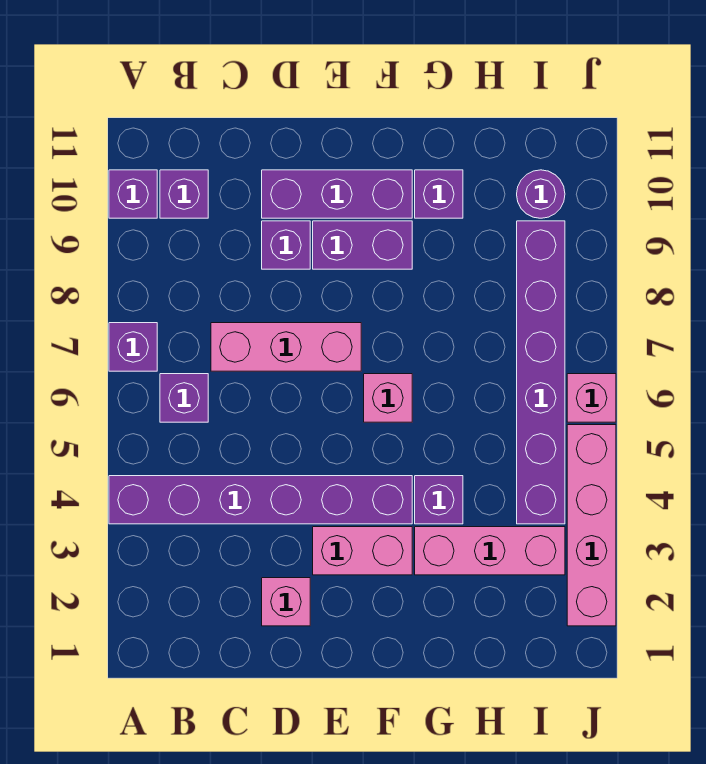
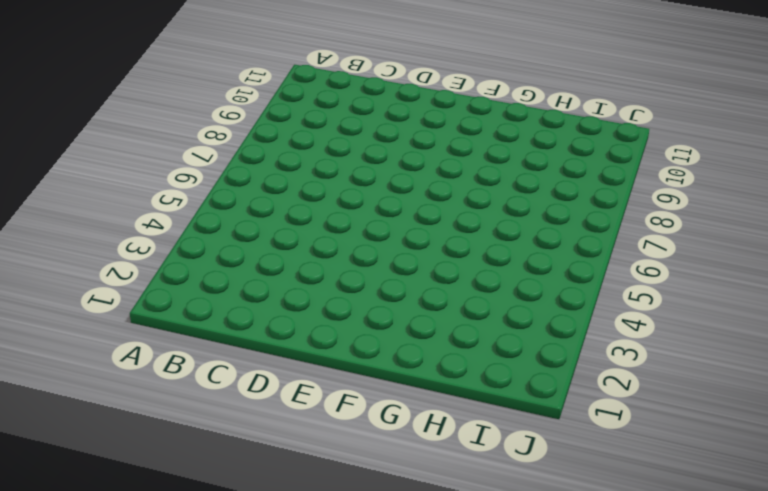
none -> purple 1x6 brick [109,476,412,524]
none -> purple 1x1 brick [109,323,157,371]
none -> purple 1x1 brick [109,170,157,218]

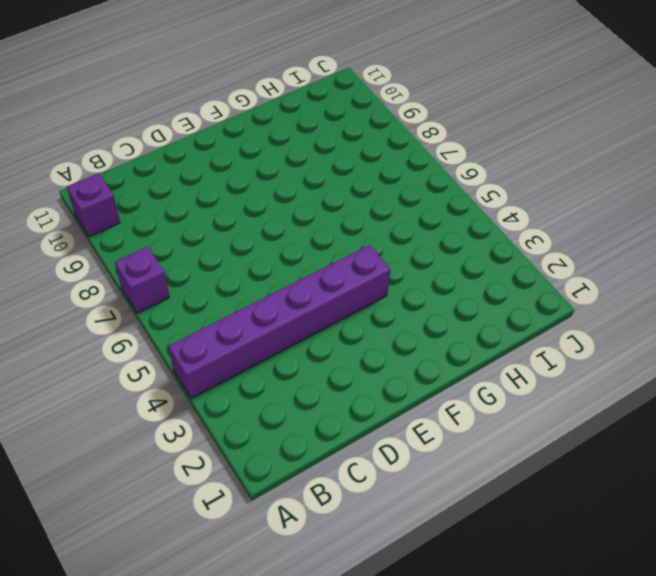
none -> purple 1x1 brick [160,374,208,422]
none -> purple 1x1 brick [160,170,208,218]
none -> pink 1x3 brick [211,323,361,371]

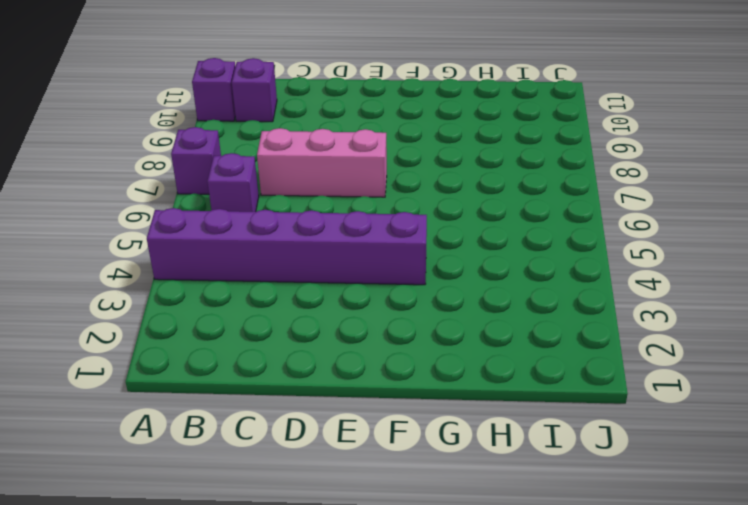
none -> pink 1x1 brick [262,578,310,626]
none -> purple 1x1 brick [262,221,310,269]
none -> purple 1x3 brick [262,170,412,218]

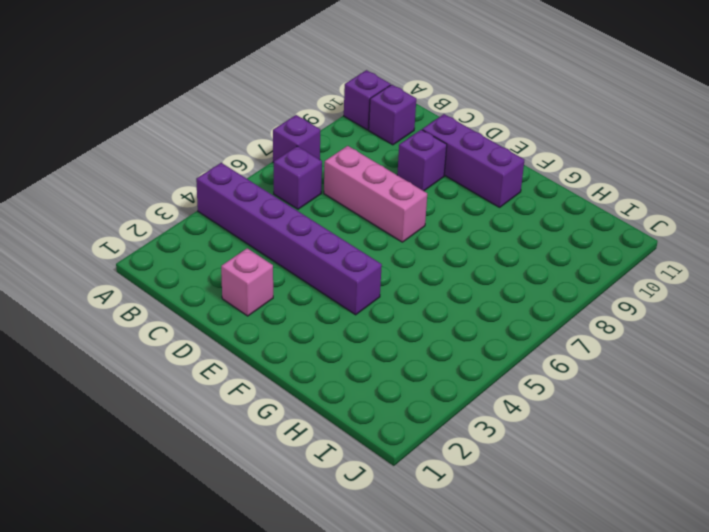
none -> pink 1x2 brick [313,527,412,575]
none -> purple 1x2 brick [313,221,412,269]
none -> pink 1x1 brick [364,374,412,422]

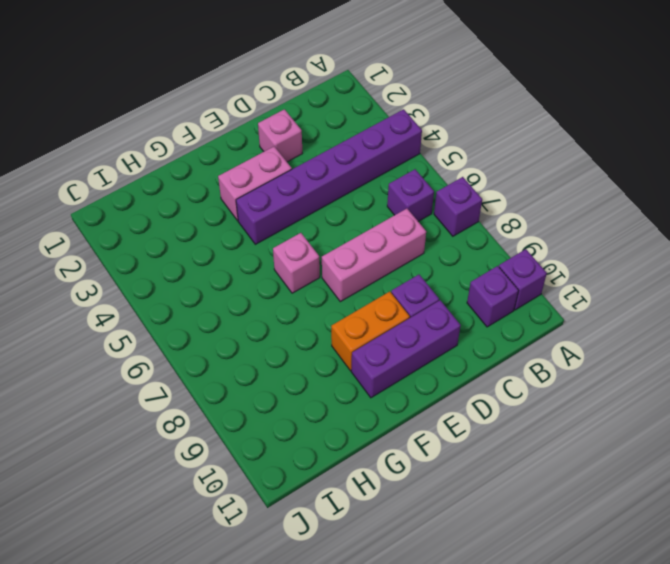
orange 1x2 brick [331,292,410,371] -> purple 1x2 brick [313,221,412,269]
none -> pink 1x3 brick [415,527,565,575]
none -> purple 1x1 brick [415,476,463,524]
none -> purple 1x1 brick [415,170,463,218]

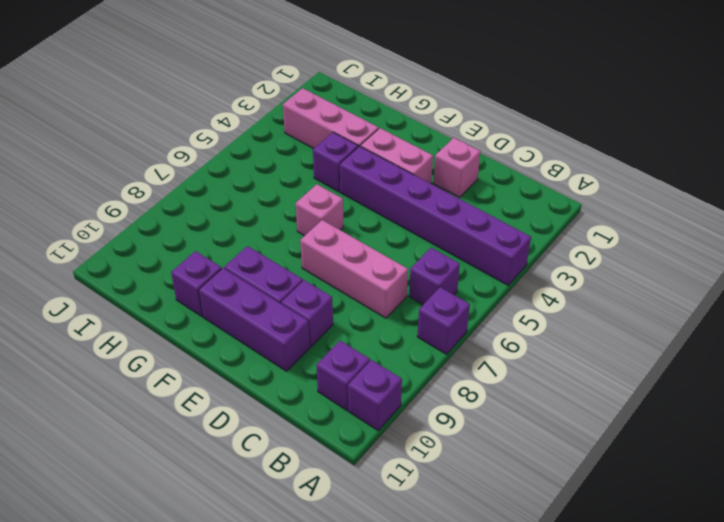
none -> purple 1x6 brick [517,221,565,524]
none -> purple 1x1 round brick [517,170,565,218]
none -> pink 1x4 brick [567,425,616,626]

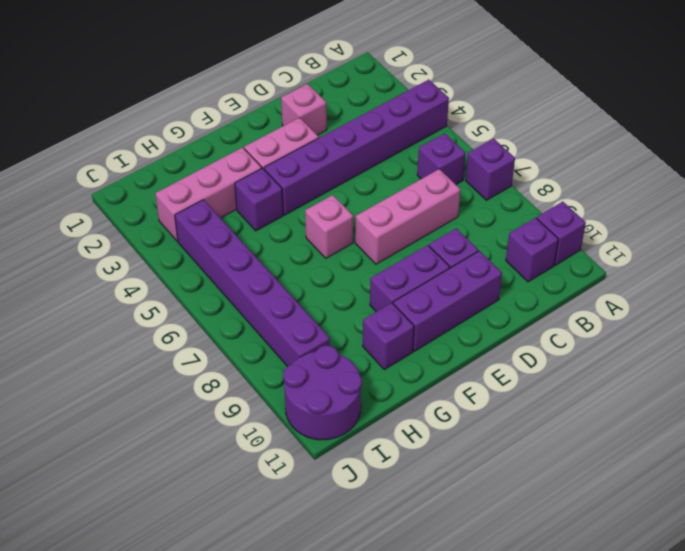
purple 2x2 round brick [283,345,362,440] -> purple 1x1 round brick [517,170,565,218]
none -> pink 1x4 brick [567,425,616,626]
none -> pink 1x1 brick [567,374,616,422]

